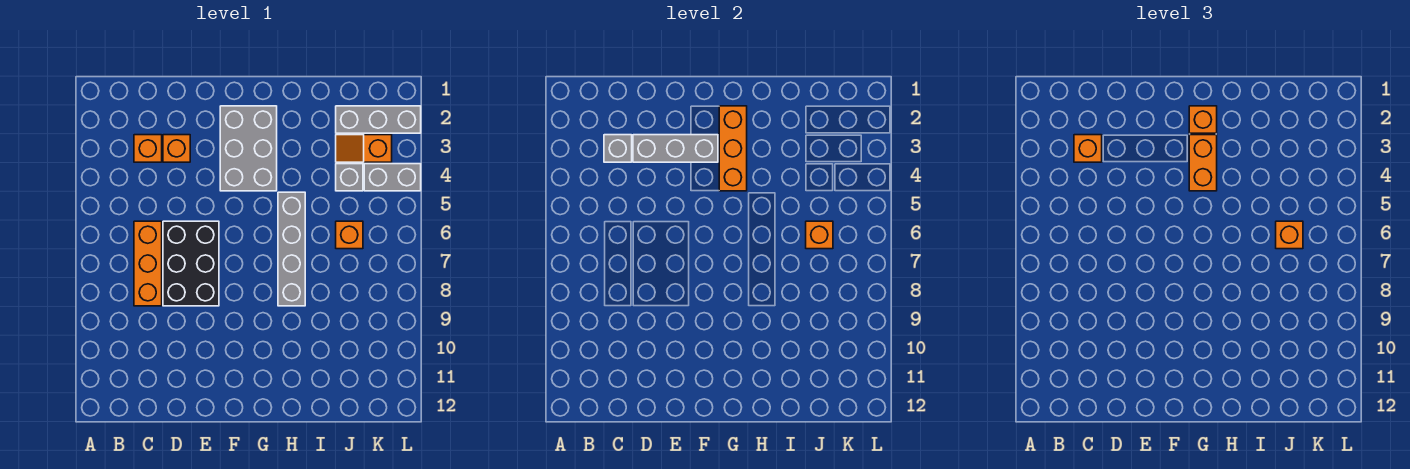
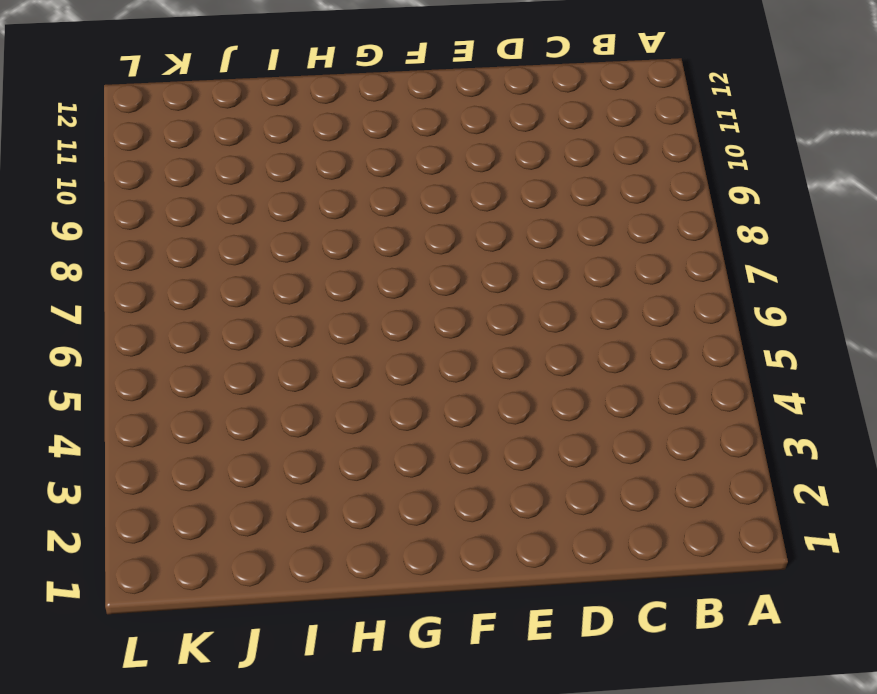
none -> orange 1x1 brick [134,135,162,162]
none -> orange 1x3 brick [134,221,162,306]
none -> orange 1x1 brick [163,135,190,162]

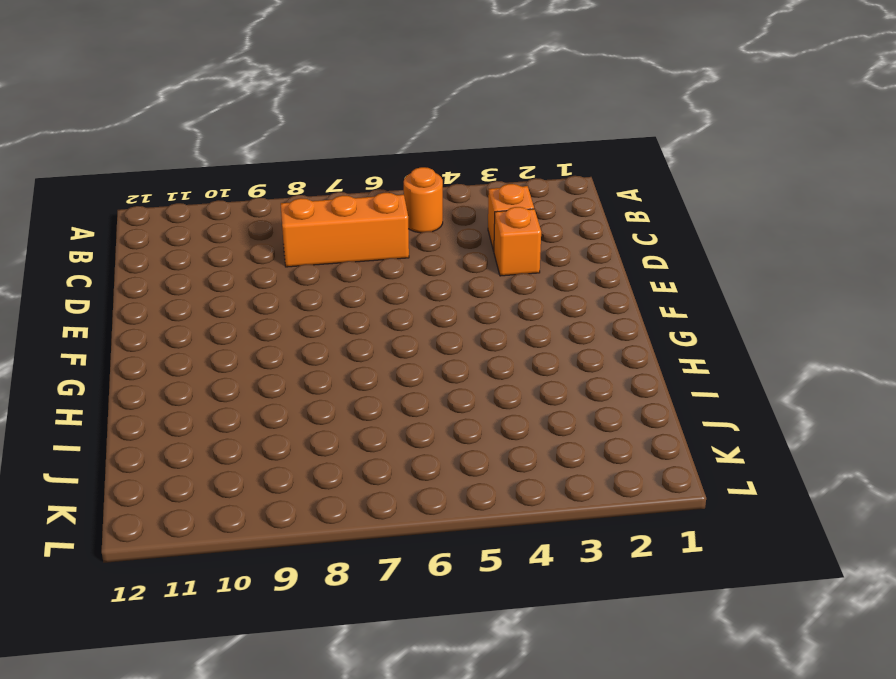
orange 1x1 round brick [404,167,443,233] -> none
none -> black 2x3 brick [163,221,219,306]
none -> grey 2x3 brick [220,106,277,191]
none -> grey 1x4 brick [278,192,305,306]

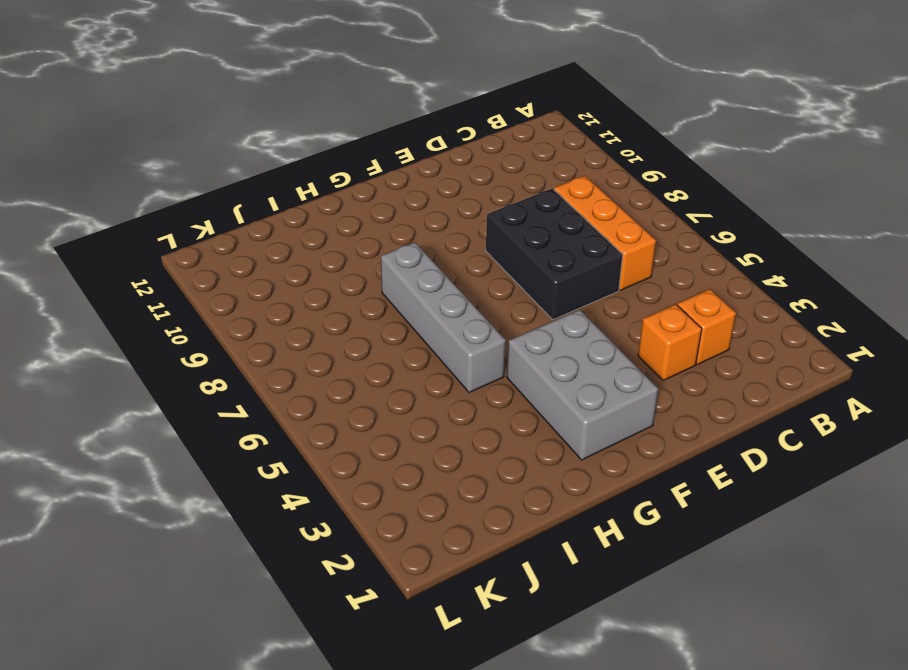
none -> grey 1x3 brick [336,106,421,133]
none -> orange 1x2 slope [336,135,392,162]
none -> grey 1x1 brick [336,164,363,191]

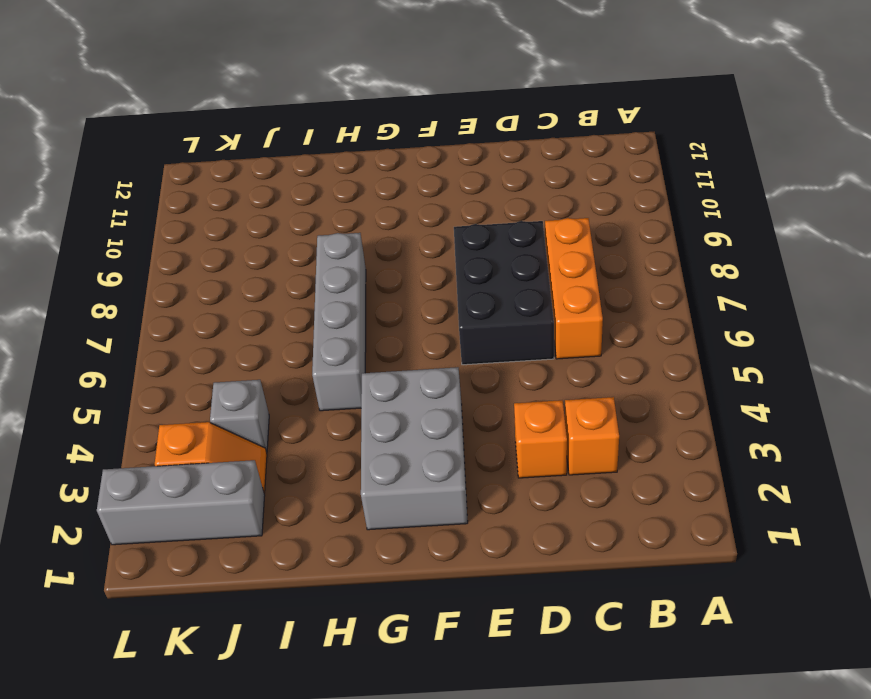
none -> orange 1x1 brick [336,221,363,249]
none -> grey 1x2 brick [364,164,421,191]
none -> grey 1x1 brick [604,135,632,162]

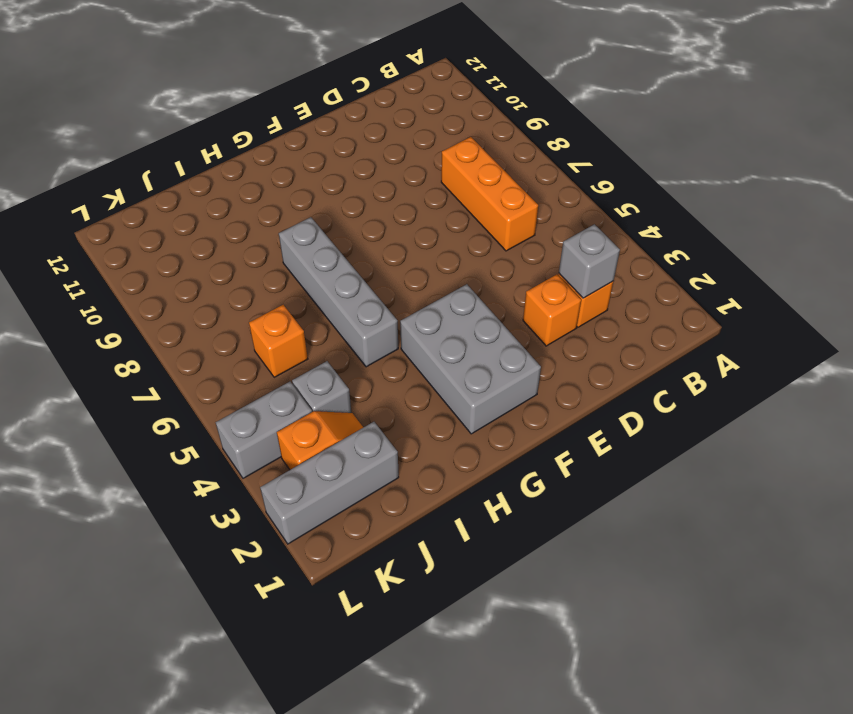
none -> black 2x3 brick [163,221,219,306]
none -> grey 1x3 brick [633,135,718,162]
none -> orange 1x3 brick [719,106,747,191]

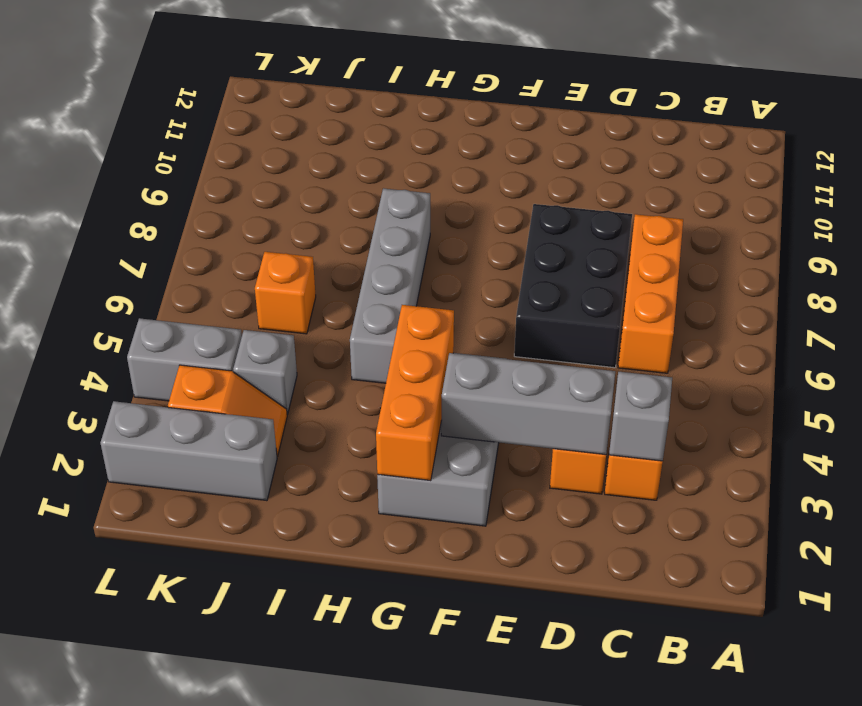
none -> orange 1x1 brick [806,221,833,249]
none -> orange 1x1 brick [1074,135,1102,162]
none -> orange 1x1 brick [1189,106,1217,133]

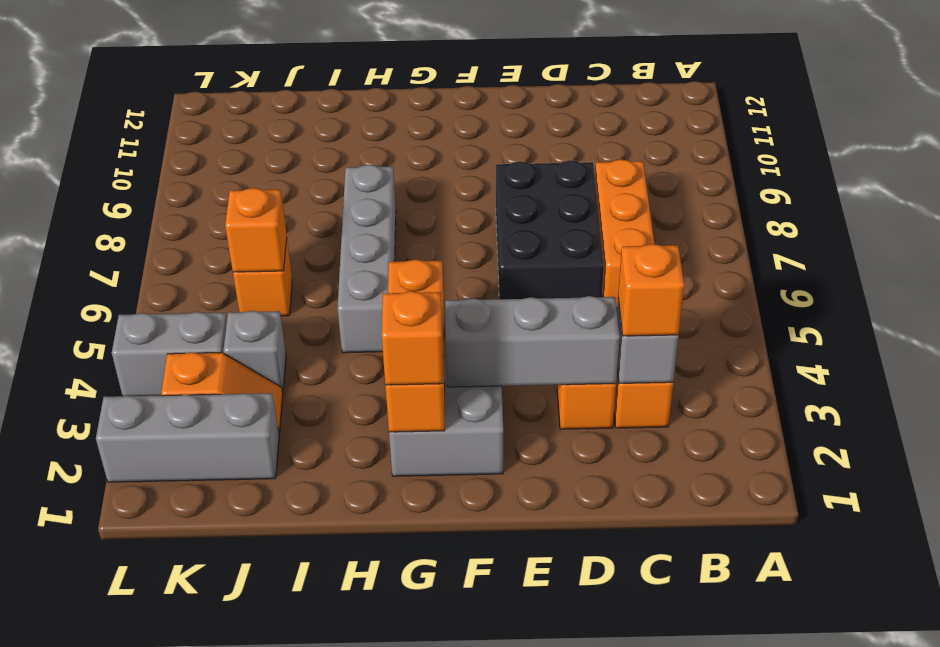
none -> orange 1x2 brick [1189,135,1217,191]
none -> orange 1x1 brick [1276,221,1303,249]

